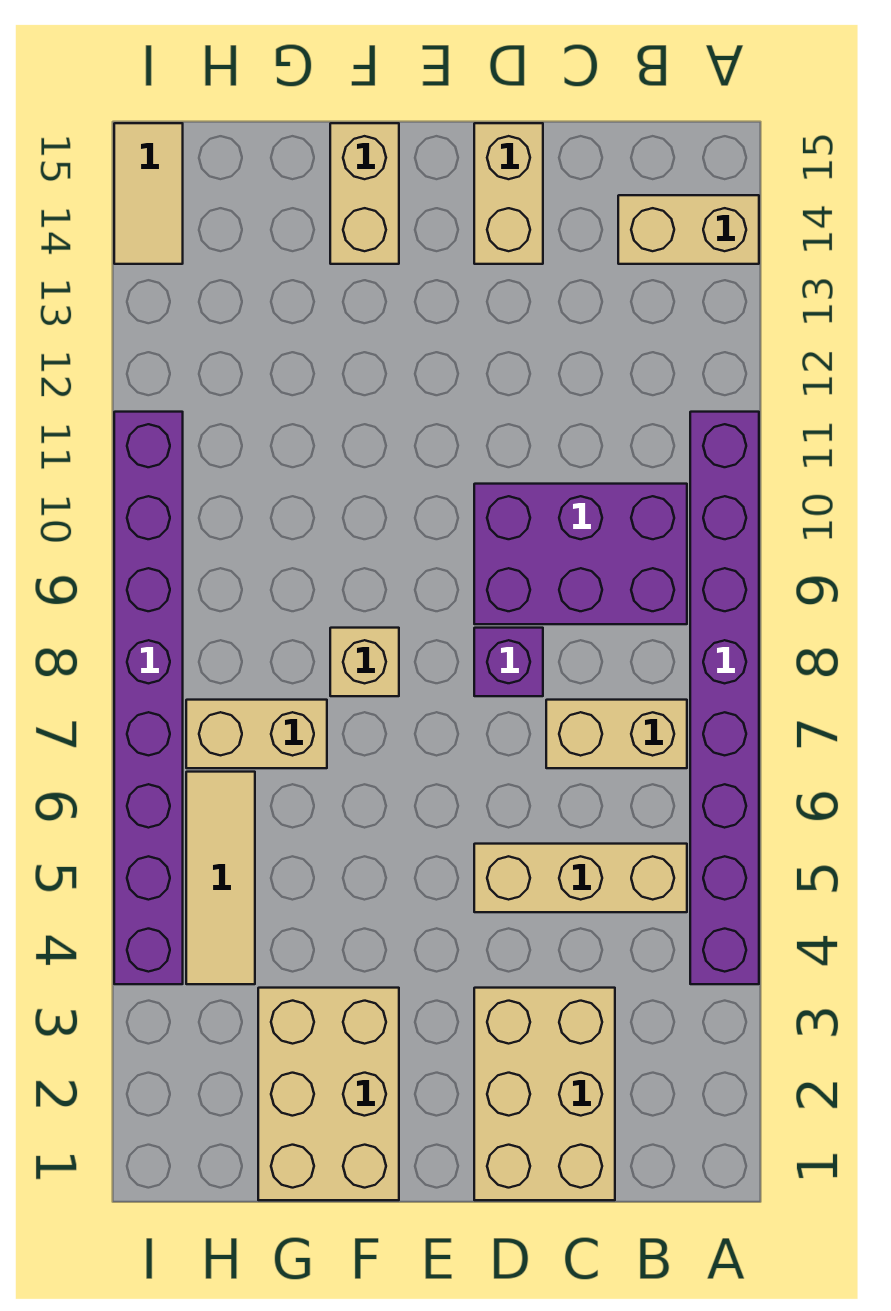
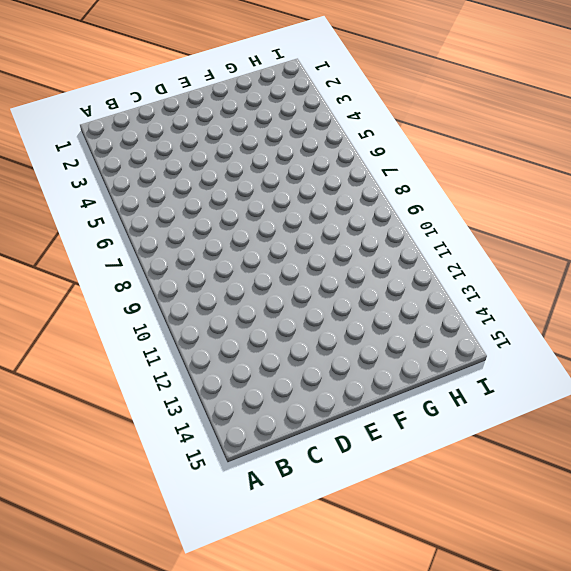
none -> purple 1x8 brick [690,412,759,984]
none -> tan 1x2 brick [618,195,759,264]
none -> tan 1x3 brick [474,844,687,912]

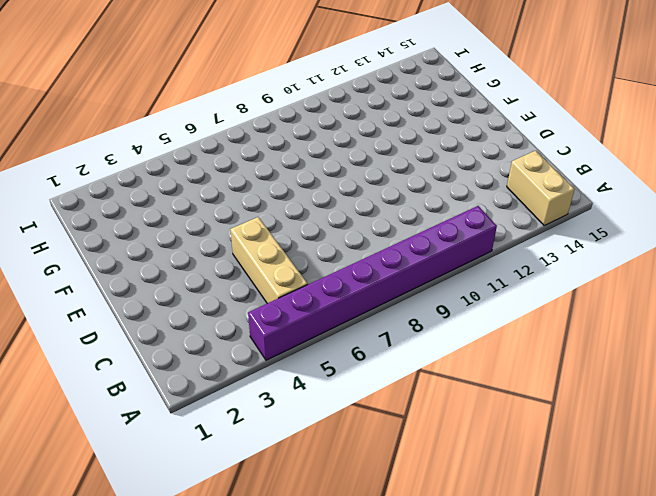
none -> tan 1x2 brick [546,700,687,768]
none -> purple 2x3 brick [474,484,687,624]
none -> tan 2x3 brick [474,988,615,1200]

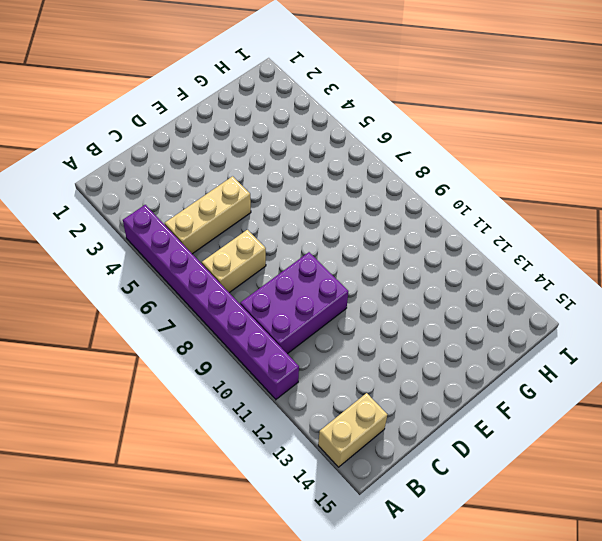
none -> tan 2x3 brick [474,988,615,1200]
none -> purple 1x1 brick [474,628,543,696]
none -> tan 1x2 brick [474,123,543,264]

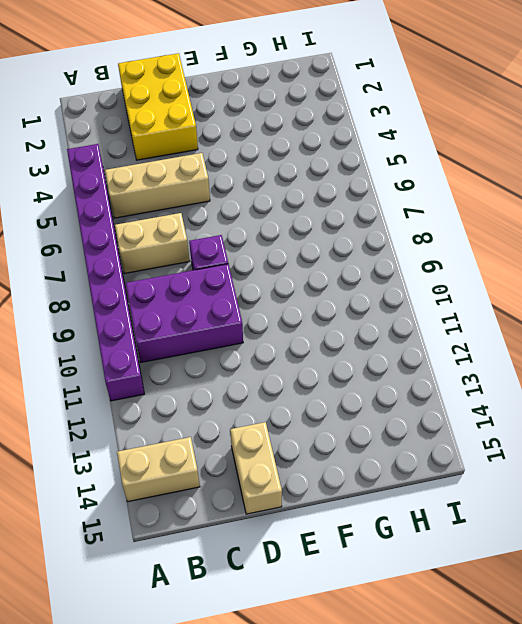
yellow 2x3 brick [118,53,198,160] -> tan 2x3 brick [474,988,615,1200]
none -> tan 2x3 brick [258,988,399,1200]
none -> tan 1x1 brick [330,628,399,696]
none -> tan 1x2 brick [330,123,399,264]

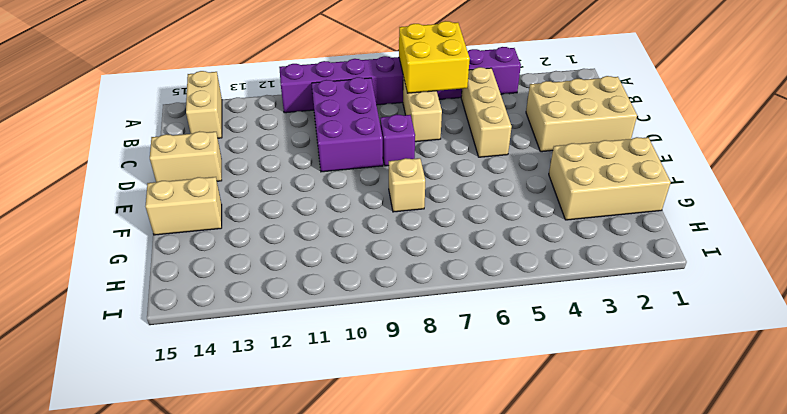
yellow 2x2 brick [399,21,470,93] -> none
none -> tan 1x2 brick [186,700,327,768]
none -> tan 1x3 tile [186,772,255,984]
none -> purple 1x8 brick [114,412,183,984]

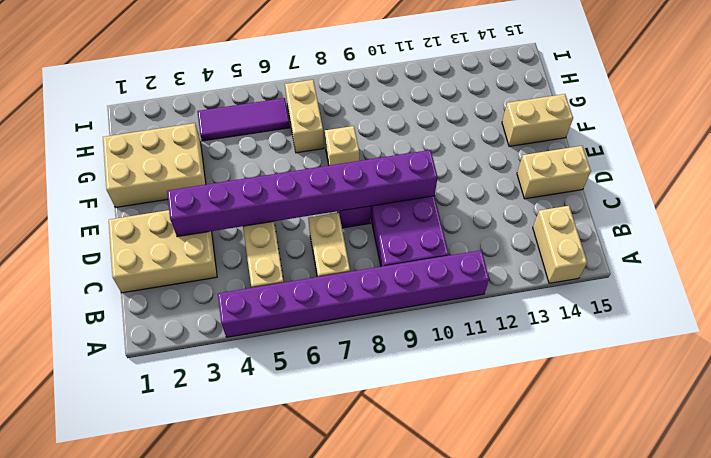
purple 1x8 brick [167,150,438,237] -> purple 1x8 brick moved to [114,412,183,984]
purple 1x3 tile [197,98,290,141] -> tan 1x3 tile [186,772,255,984]
none -> tan 1x2 tile [114,123,183,264]

